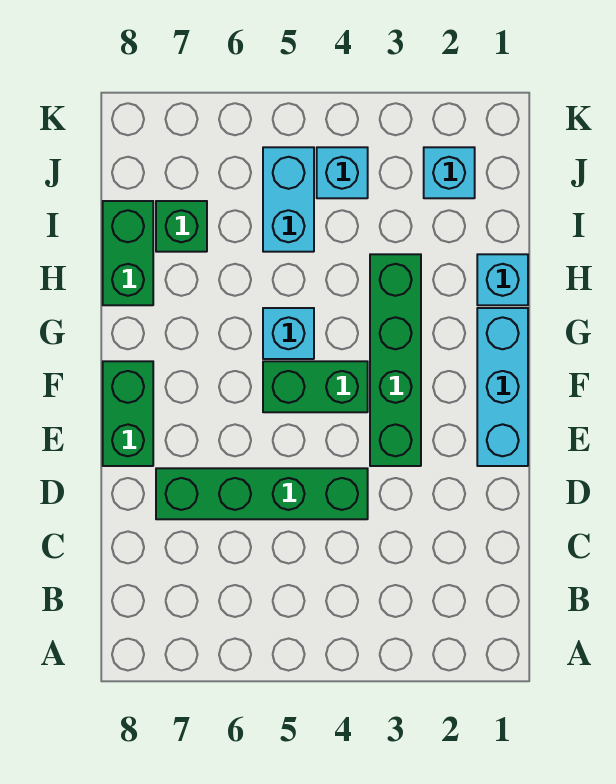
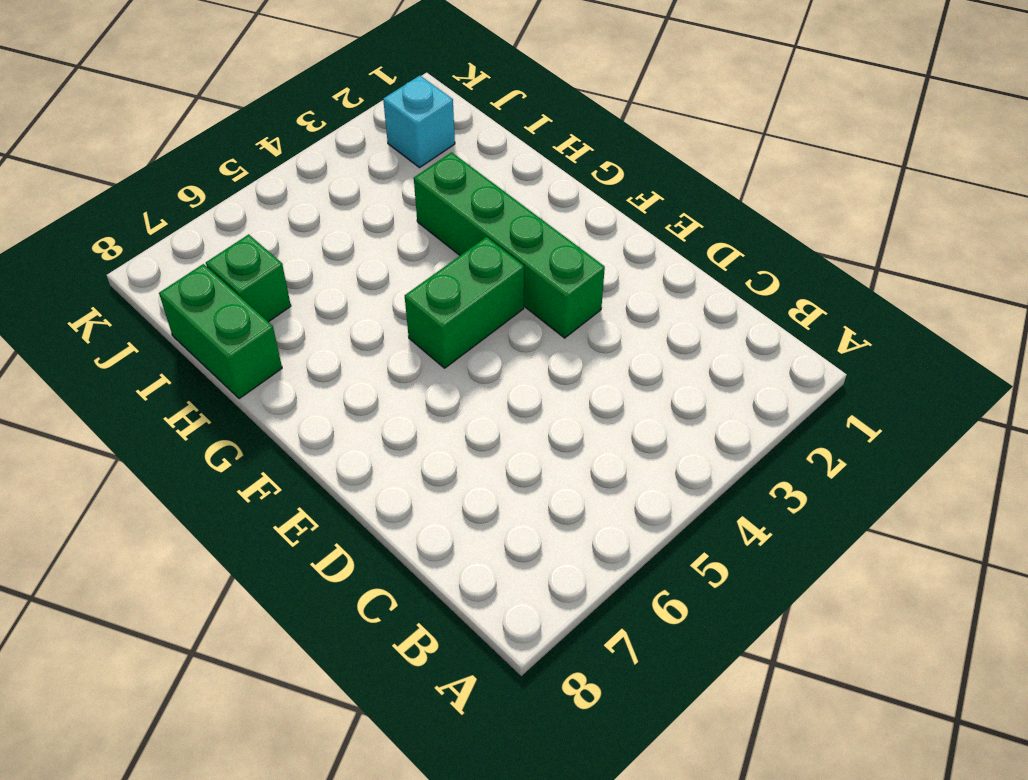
none -> green 1x4 brick [156,468,368,519]
none -> cyan 1x3 brick [477,308,528,466]
none -> green 1x2 brick [103,361,153,466]

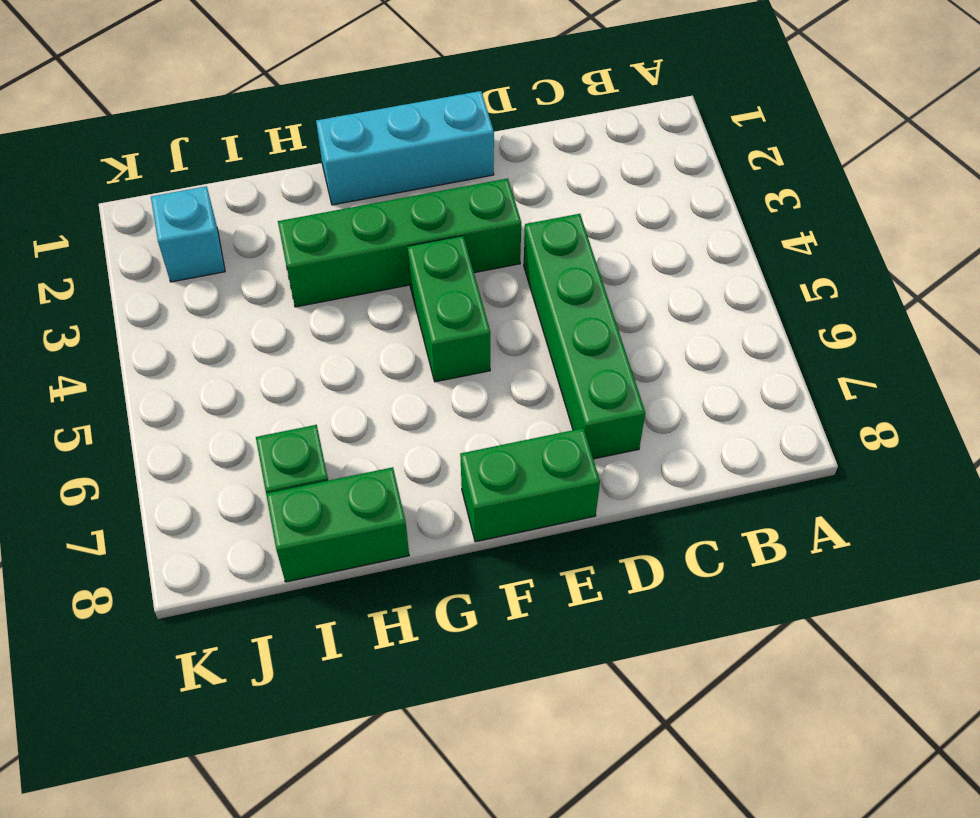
none -> cyan 1x1 brick [263,308,314,359]
none -> cyan 1x1 brick [477,254,528,305]
none -> cyan 1x2 brick [263,147,314,252]

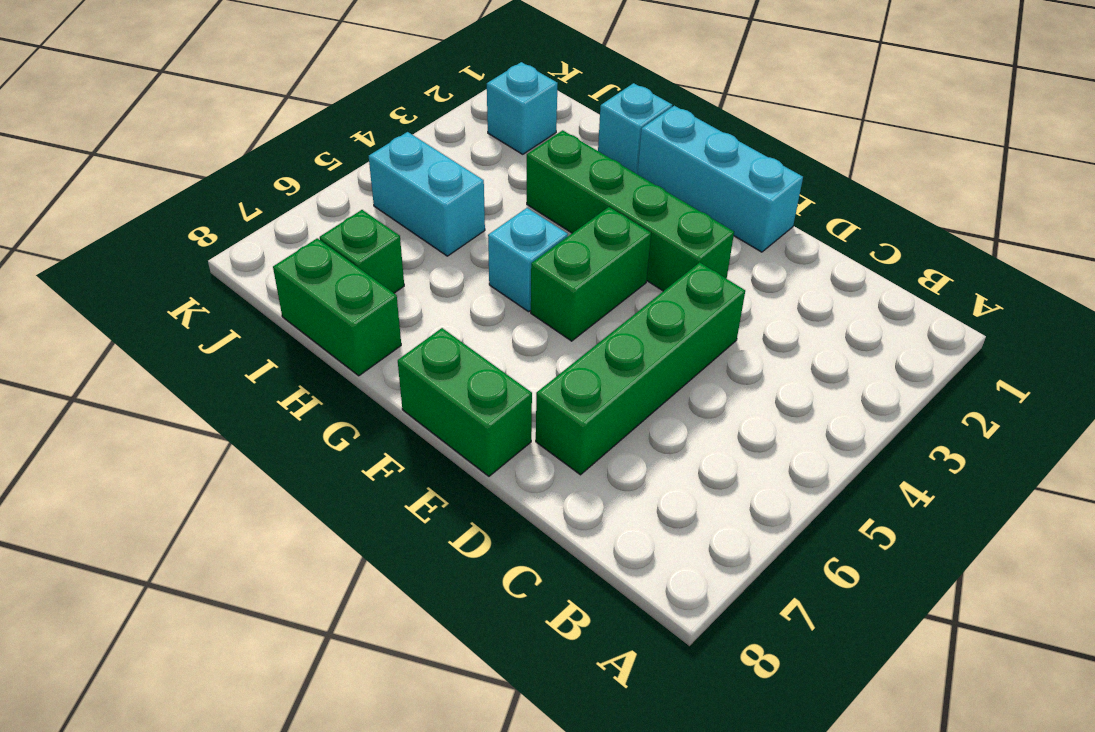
none -> cyan 1x1 brick [317,147,368,198]

